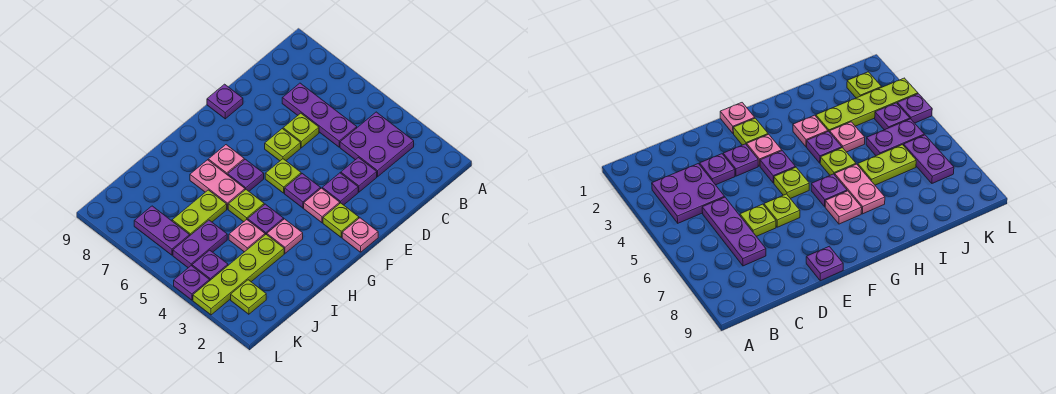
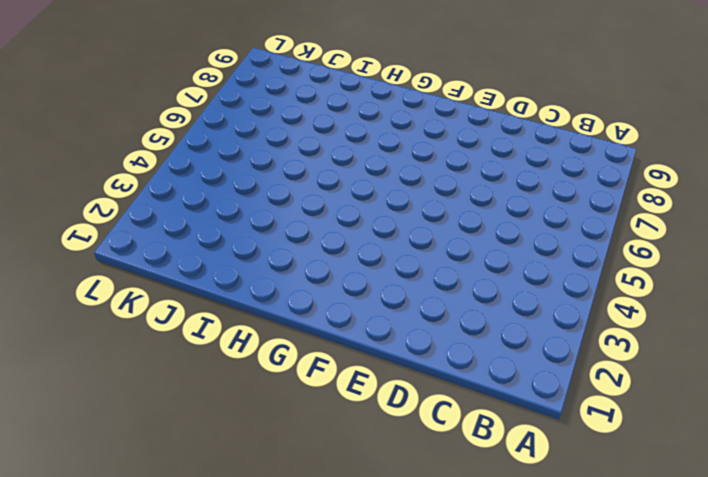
none -> purple 2x2 plate [340,112,414,177]
none -> purple 1x3 plate [282,83,357,147]
none -> purple 1x1 plate [341,158,377,192]

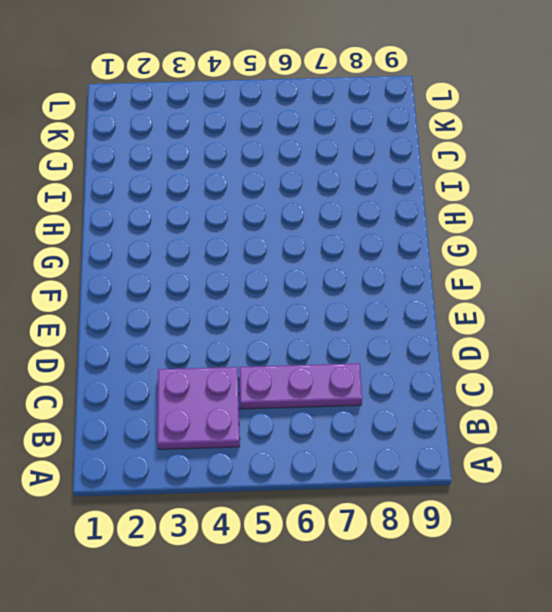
none -> purple 1x1 plate [341,158,377,192]
none -> lime 1x1 plate [283,113,319,148]
none -> purple 1x1 plate [322,173,358,205]

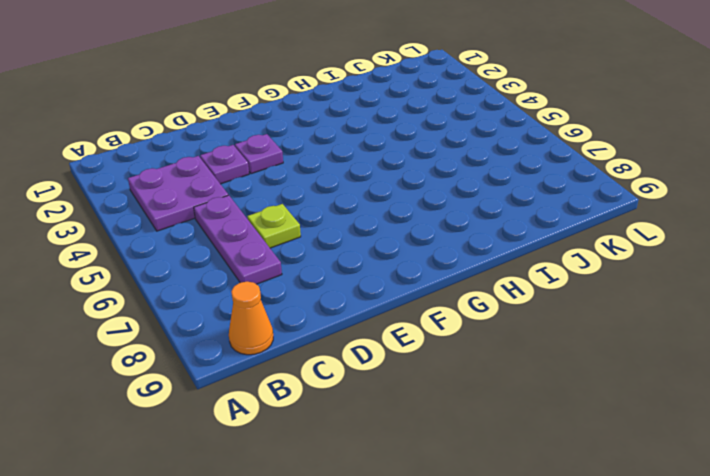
orange 1x1 cone [229,281,273,355] -> none
none -> lime 1x1 plate [265,129,301,161]
none -> purple 1x1 plate [207,84,243,119]
none -> pink 1x1 plate [342,218,378,252]

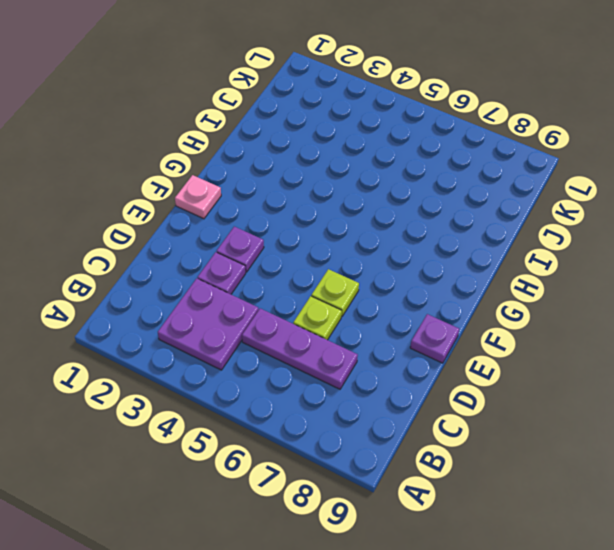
none -> lime 1x1 plate [323,203,359,237]
none -> pink 1x1 plate [304,188,340,223]
none -> purple 1x1 plate [285,174,321,208]

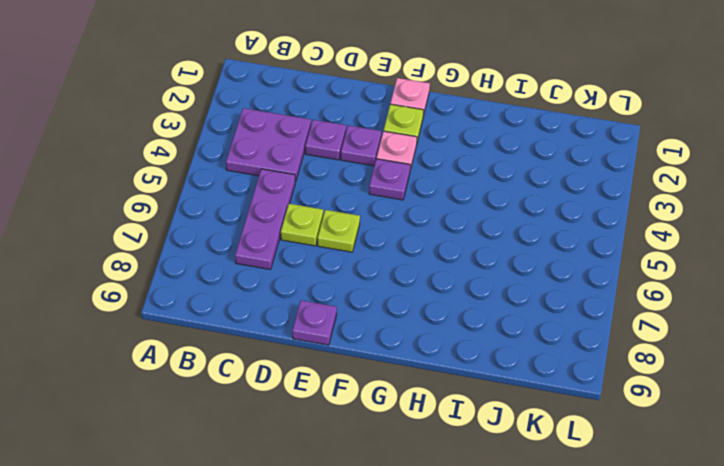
none -> lime 1x1 plate [265,159,301,193]
none -> purple 1x1 plate [228,159,264,191]
none -> pink 1x1 plate [208,145,244,175]

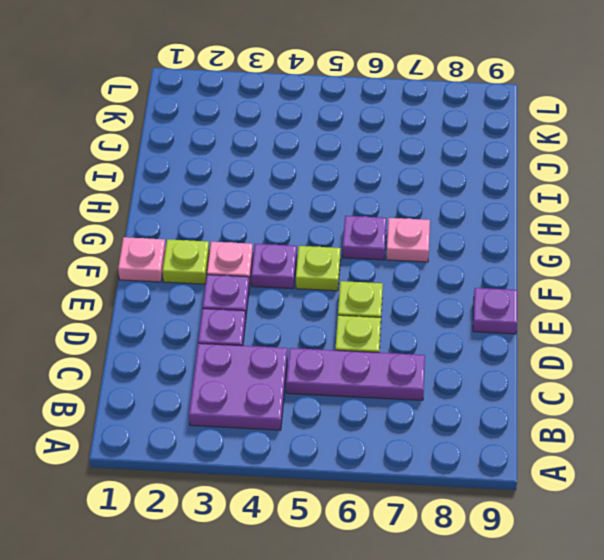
none -> pink 1x1 plate [267,219,303,253]
none -> purple 1x1 plate [248,204,284,235]
none -> lime 1x1 plate [228,190,264,222]

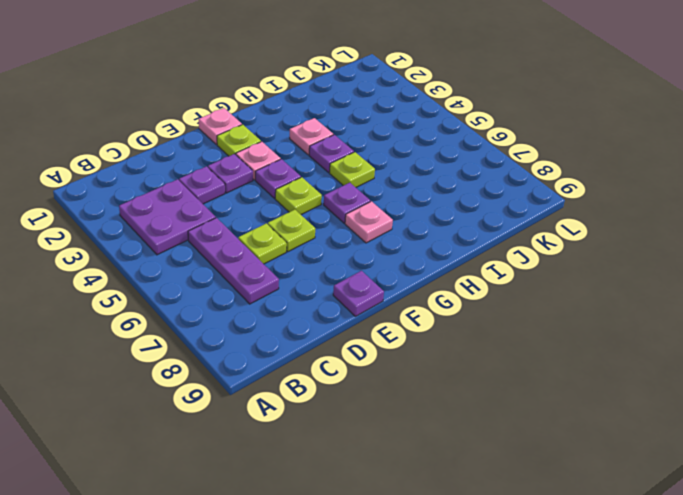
none -> pink 1x2 plate [190,160,245,209]
none -> lime 1x4 plate [193,235,284,315]
none -> pink 1x1 plate [229,220,265,252]

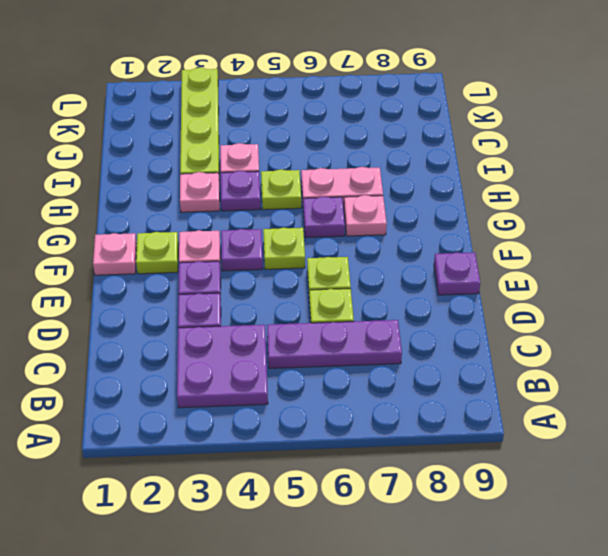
none -> lime 1x2 plate [172,190,227,235]
none -> purple 1x2 plate [173,220,227,268]
none -> lime 1x1 plate [231,280,266,314]

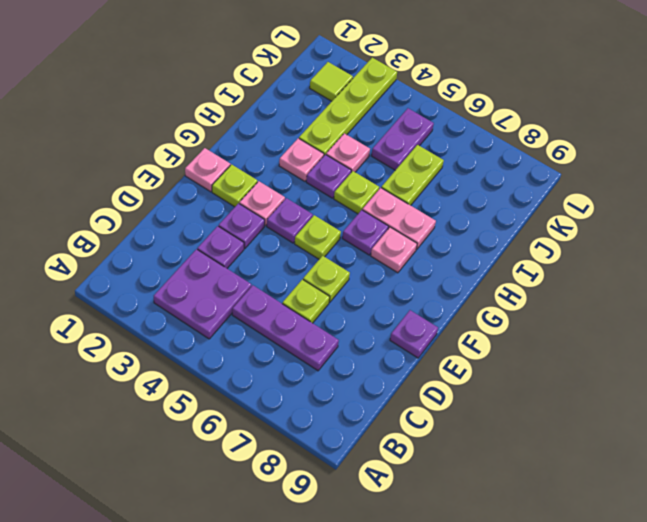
lime 1x1 tile [310,62,353,101] -> lime 1x1 plate [231,280,266,314]
none -> purple 1x1 plate [192,250,228,280]
none -> purple 1x2 plate [134,206,190,255]
none -> purple 1x1 plate [174,266,210,300]

